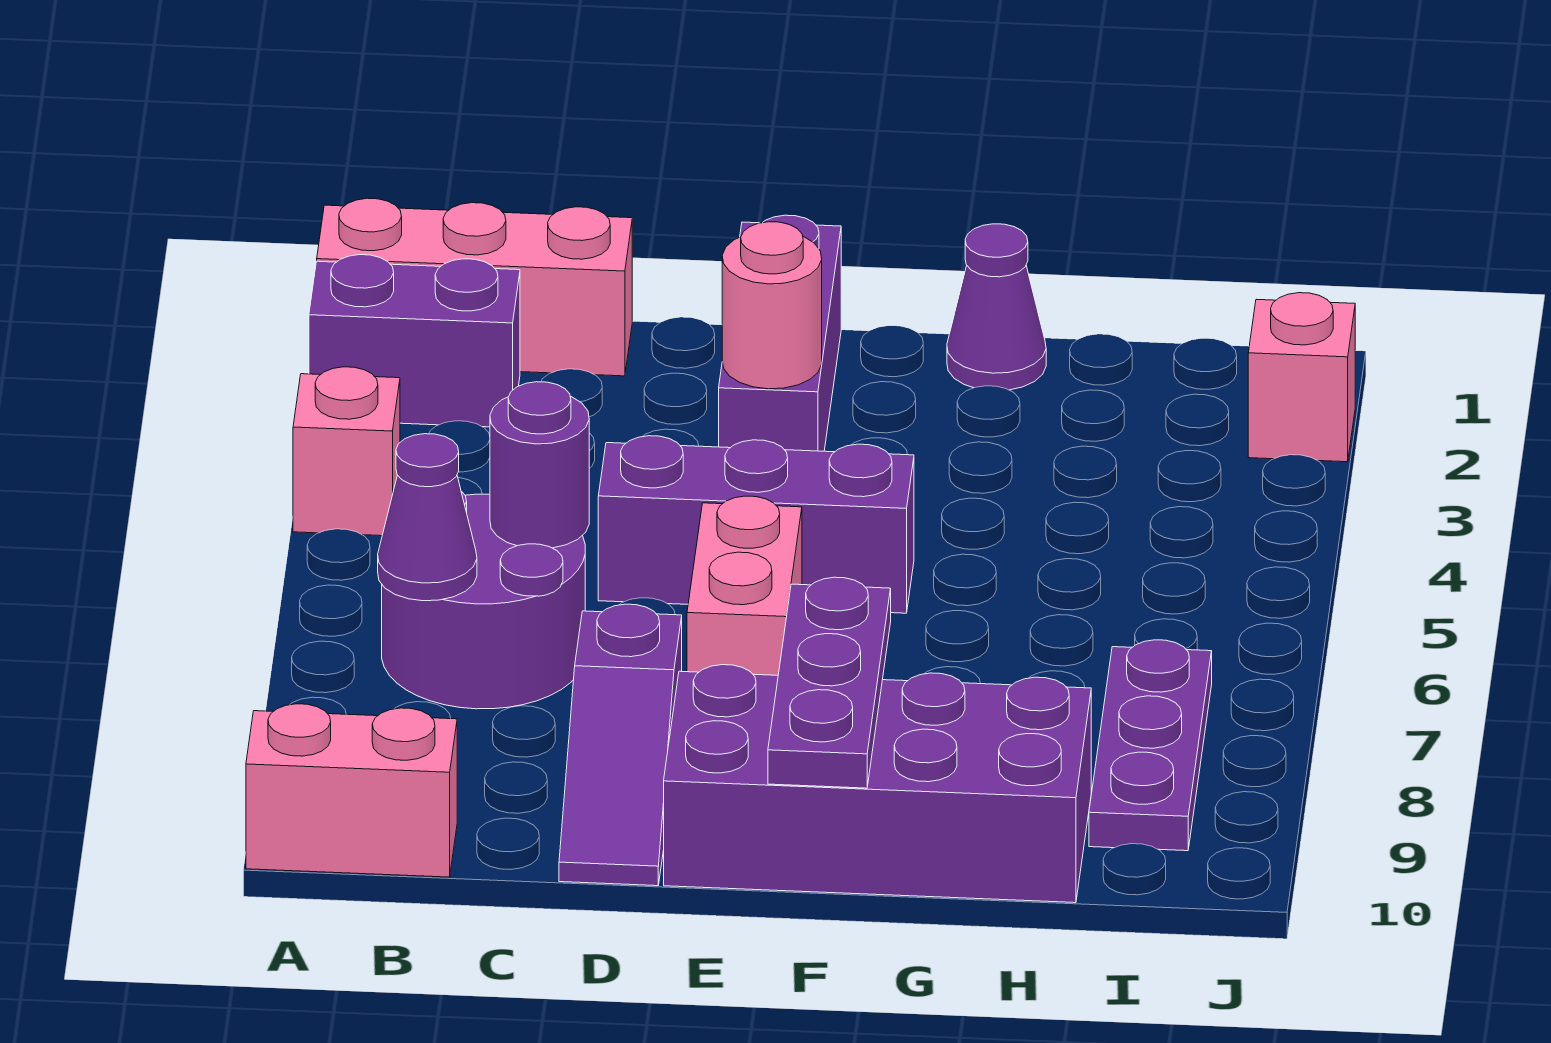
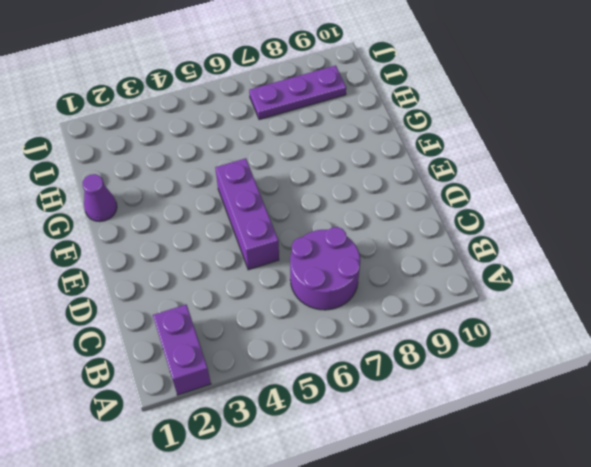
none -> pink 1x3 brick [317,198,632,376]
none -> pink 1x1 brick [293,367,400,536]
none -> pink 1x2 brick [246,704,457,877]

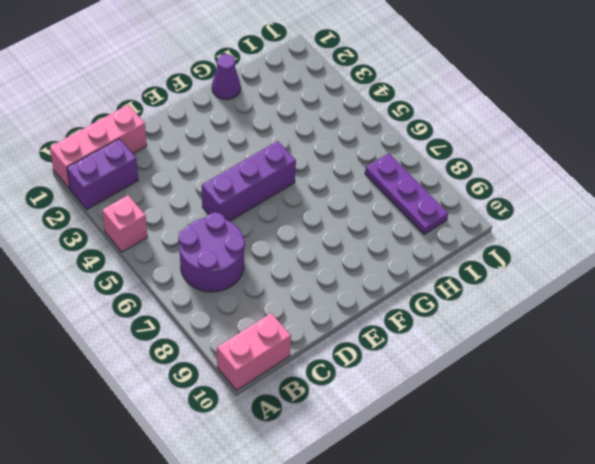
none -> purple 1x3 slope [559,604,682,886]
none -> purple 1x3 brick [719,215,841,451]
none -> pink 1x2 brick [687,496,802,675]

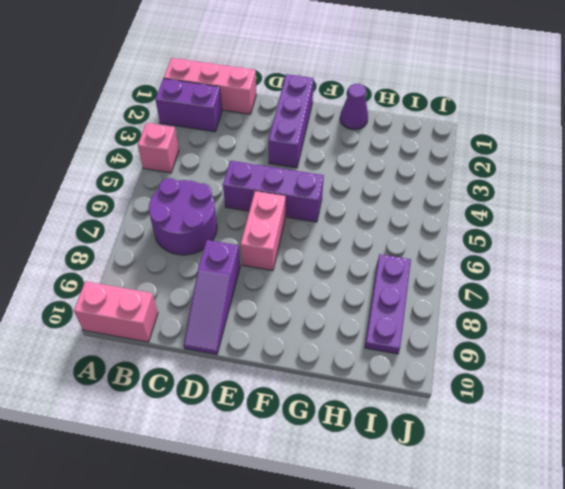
none -> purple 2x4 brick [664,665,1091,903]
none -> pink 1x1 brick [1248,293,1355,462]
none -> purple 1x1 cone [378,434,477,601]

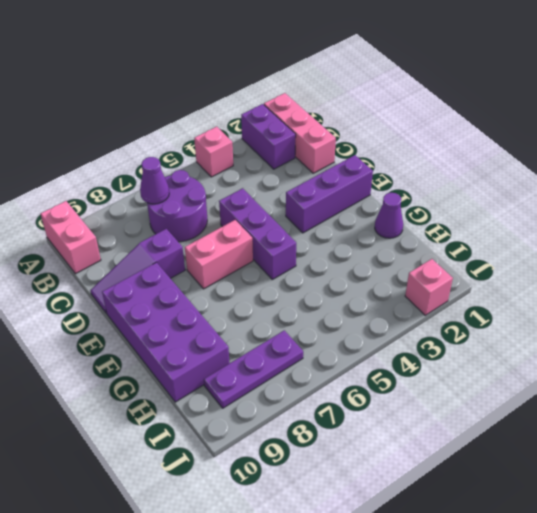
none -> purple 1x1 round brick [490,382,589,548]
none -> pink 1x1 round brick [722,222,822,389]
none -> purple 1x3 plate [768,577,891,788]

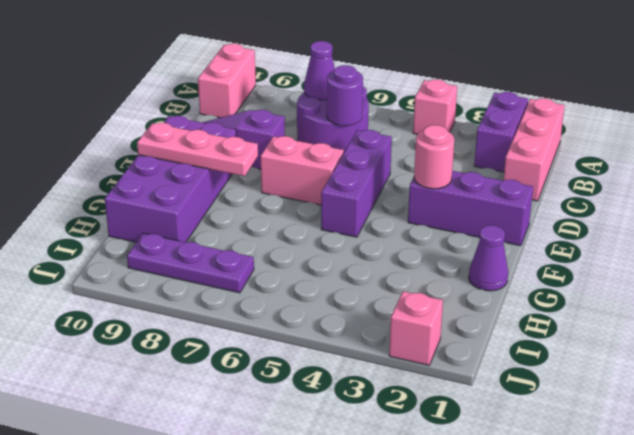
pink 1x3 plate [137,123,258,176] -> purple 1x3 plate [768,577,891,788]

